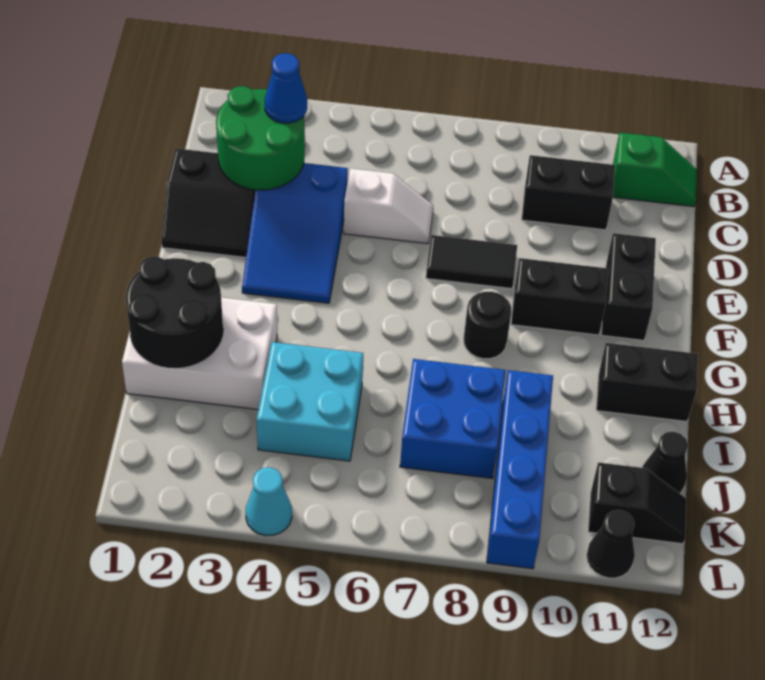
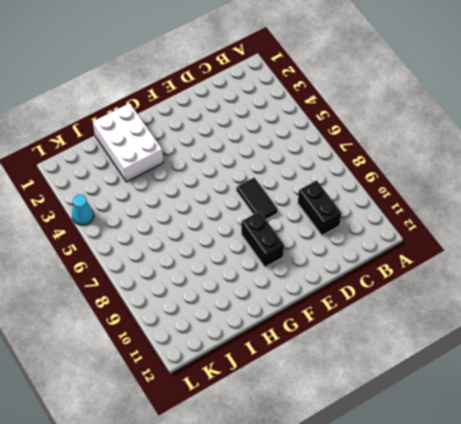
none -> green 1x2 slope [613,133,697,207]
none -> black 2x2 slope [161,148,255,257]
none -> blue 2x3 slope [242,163,348,303]

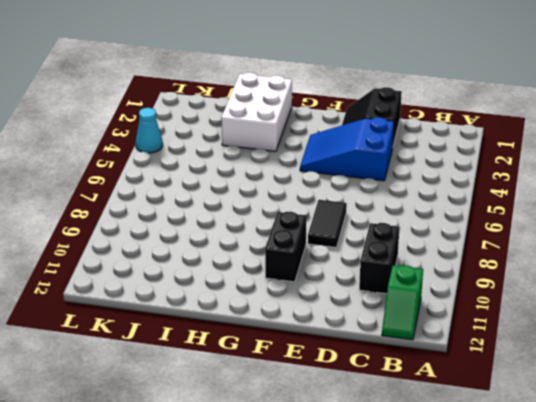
none -> white 1x2 slope [344,168,433,244]
none -> black 1x2 brick [601,233,656,340]
none -> black 1x1 round brick [464,292,512,359]

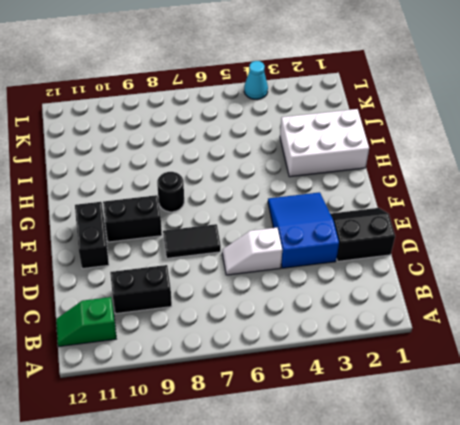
none -> black 1x2 brick [596,343,698,422]
none -> cyan 2x2 brick [257,342,363,461]
none -> blue 2x2 brick [400,359,506,478]

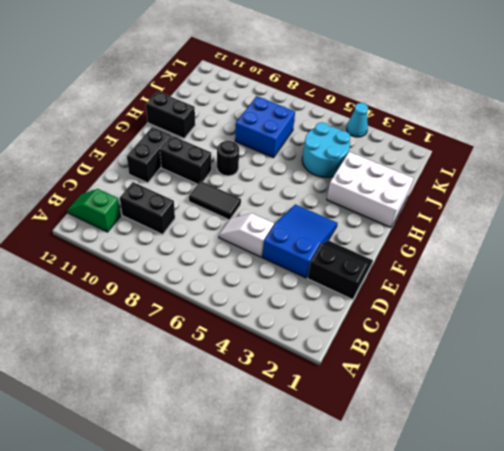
cyan 2x2 round brick [302,122,350,178] -> cyan 2x2 brick [257,342,363,461]
none -> blue 1x4 brick [487,370,553,569]
none -> black 1x1 cone [642,432,688,493]
none -> black 1x2 slope [588,462,686,544]

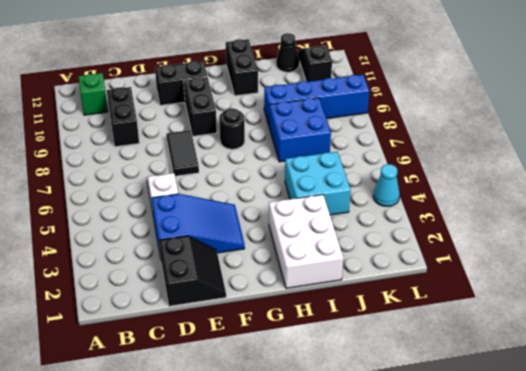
none -> black 1x1 cone [587,510,635,578]
none -> green 2x2 round brick [216,86,305,190]
none -> black 2x2 round brick [126,256,223,368]

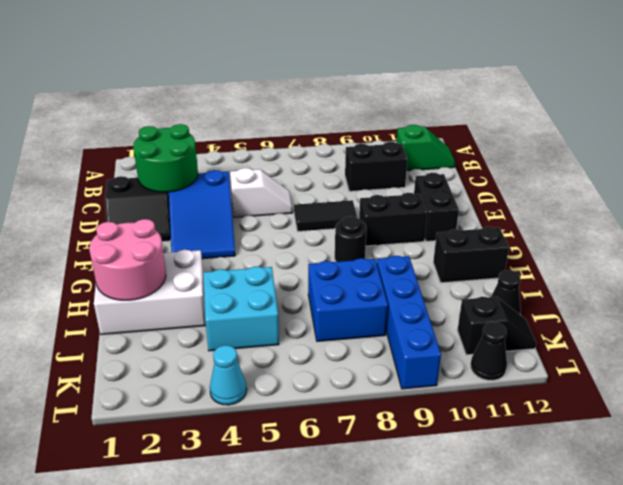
pink 2x2 round brick [89,219,166,300] -> black 2x2 round brick [126,256,223,368]
none -> blue 1x1 cone [265,53,307,123]

